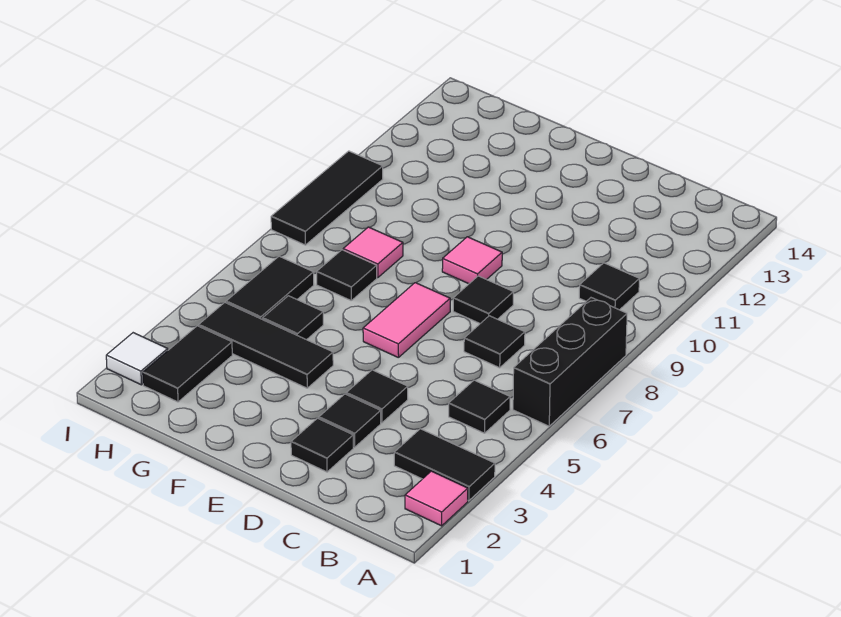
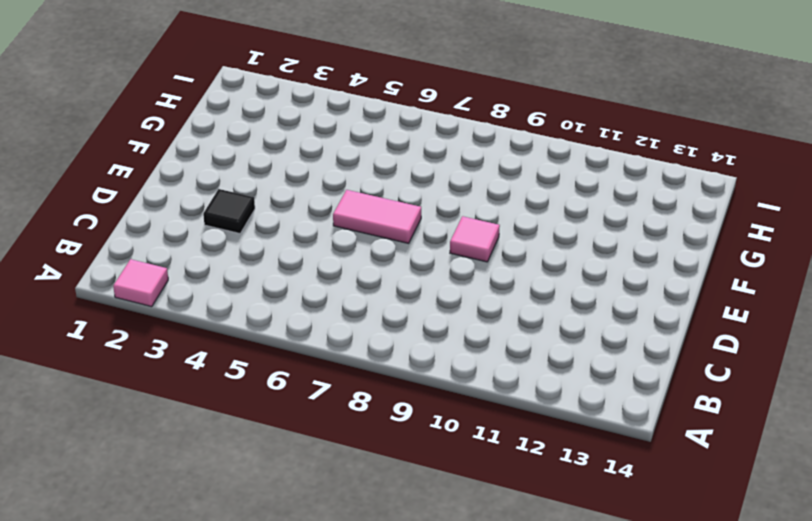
none -> black 1x2 tile [394,429,495,501]
none -> black 1x3 brick [513,298,627,426]
none -> black 1x1 tile [449,380,510,433]

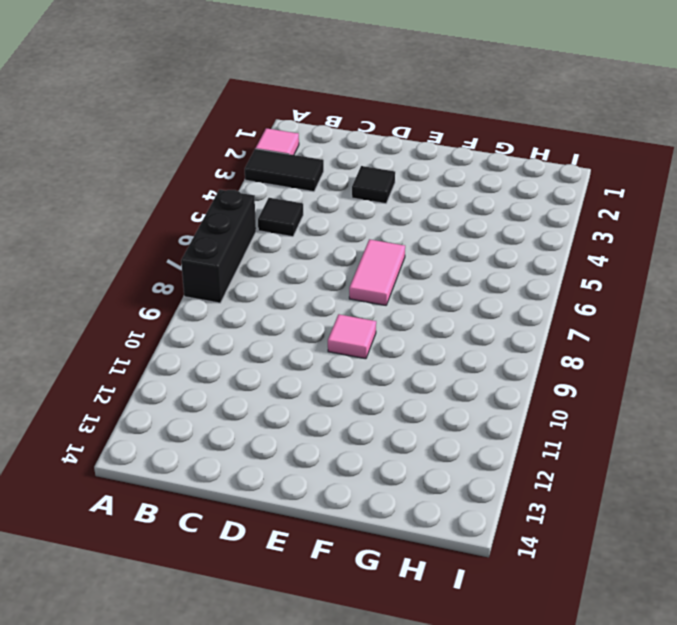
none -> black 1x1 tile [579,263,639,310]
none -> black 1x1 tile [464,316,525,368]
none -> black 1x1 tile [291,418,353,472]

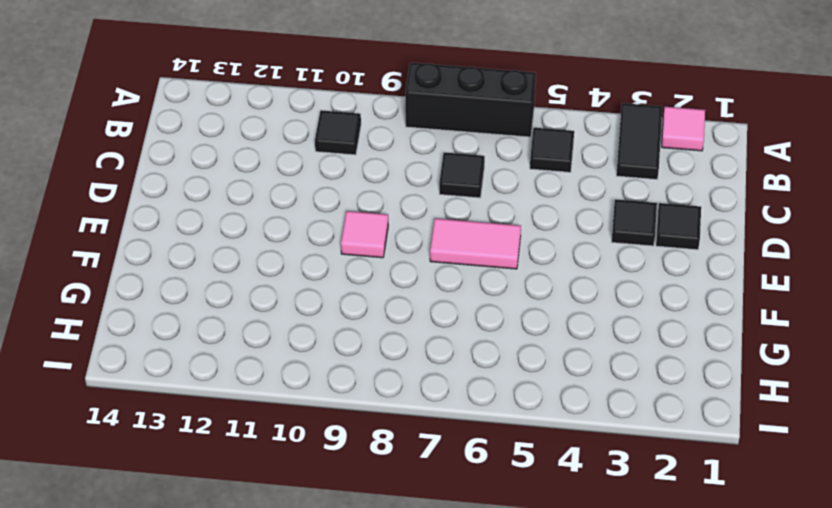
none -> black 1x1 tile [346,370,408,423]
none -> black 1x1 tile [453,276,513,323]
none -> black 1x3 tile [199,303,333,388]

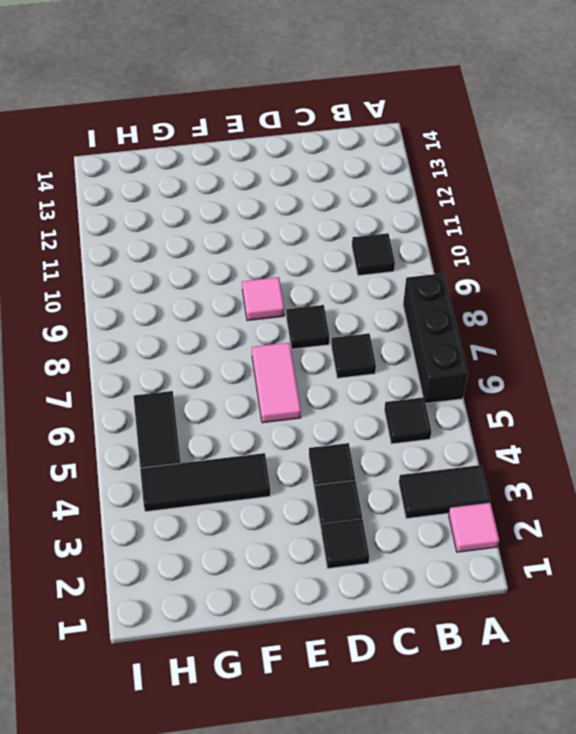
none -> black 1x1 tile [263,296,323,340]
none -> black 1x1 tile [317,250,377,300]
none -> pink 1x1 tile [343,227,403,278]

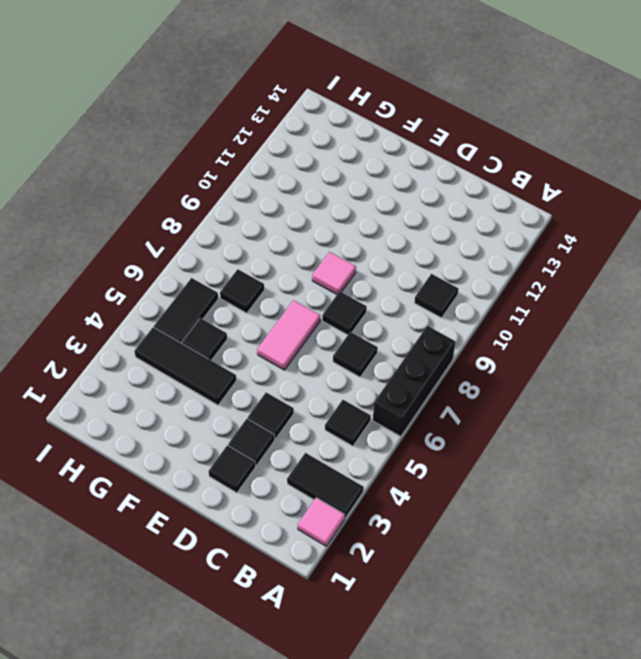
none -> pink 1x1 tile [343,227,403,278]
none -> black 1x2 tile [143,326,232,402]
none -> white 1x1 tile [106,333,168,385]

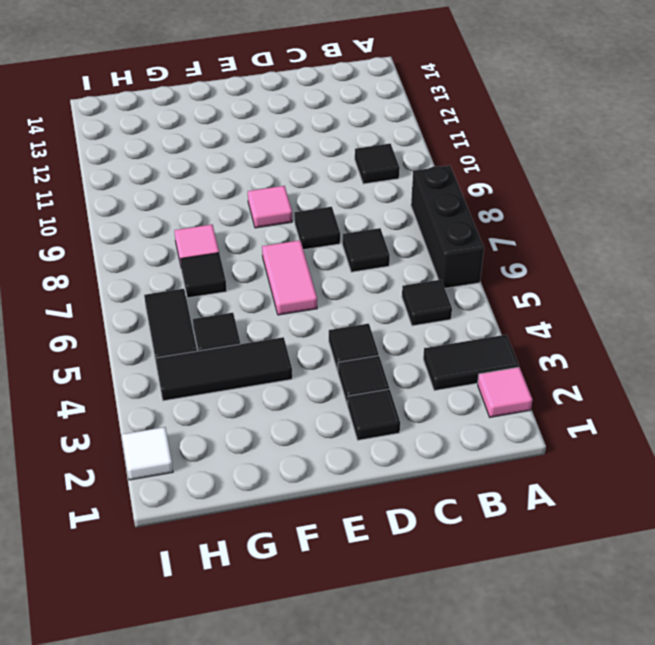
none -> black 1x2 tile [143,326,232,402]
none -> black 1x3 tile [271,151,383,245]

